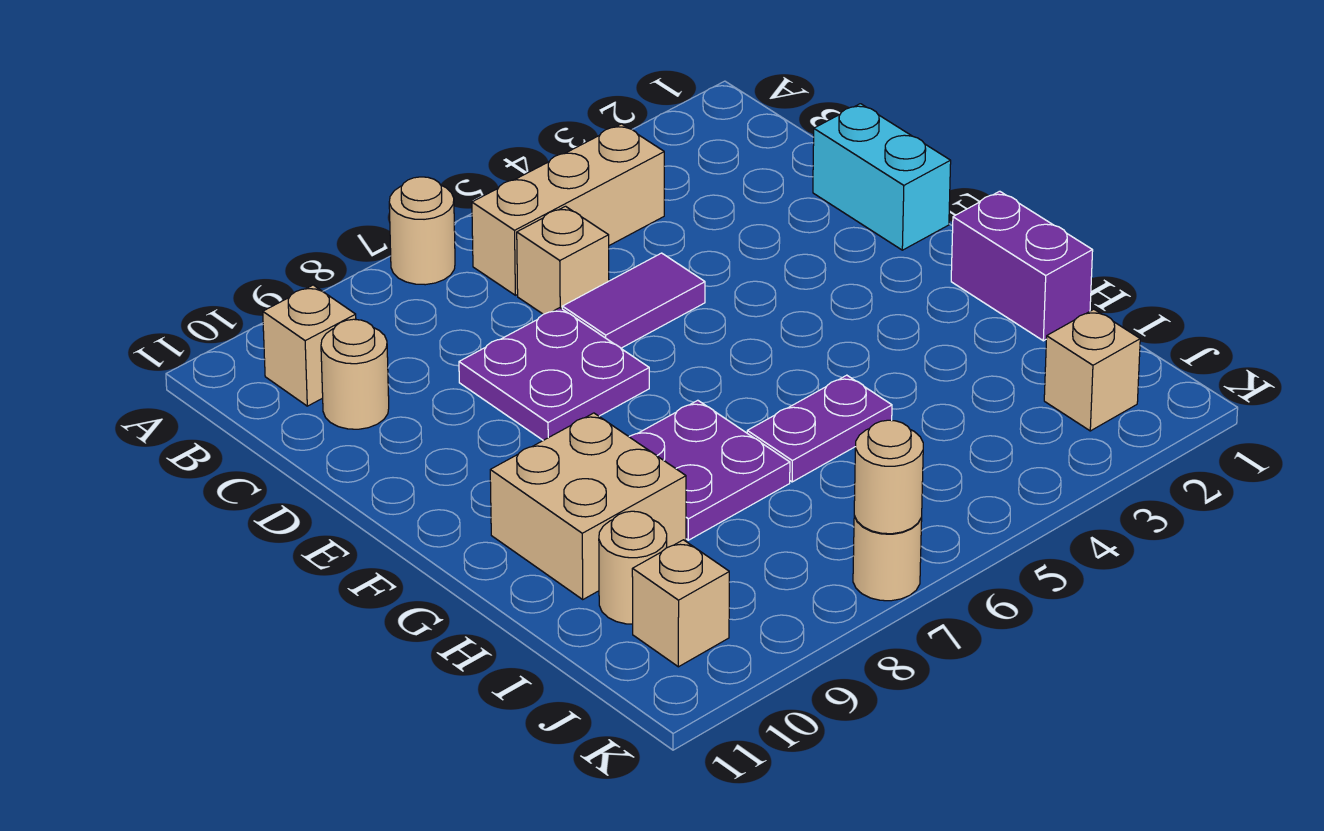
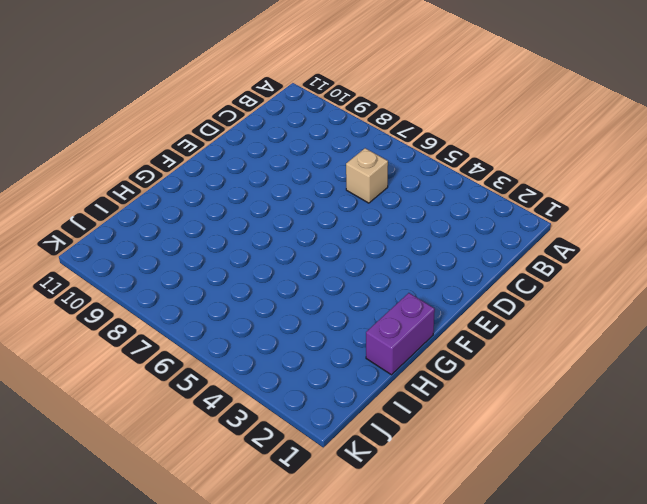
none -> tan 1x1 round brick [389,177,455,285]
none -> tan 1x3 brick [472,124,664,295]
none -> tan 1x1 brick [263,285,356,406]

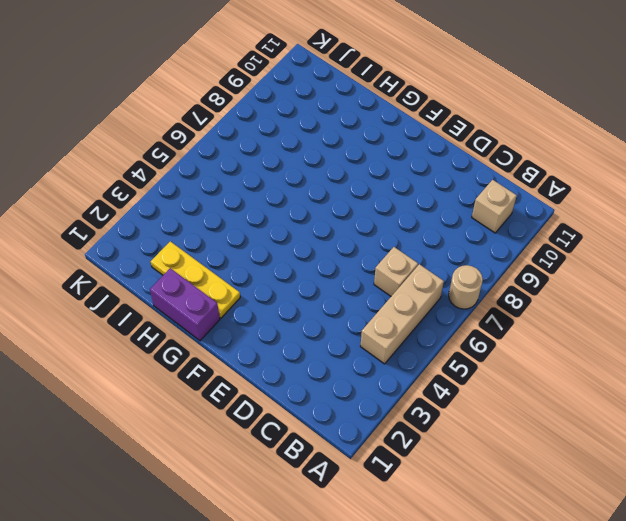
yellow 1x3 plate [151,241,240,318] -> none
none -> tan 1x1 round brick [321,319,389,429]
none -> cyan 1x2 brick [813,104,951,250]
none -> purple 1x2 tile [562,253,705,348]

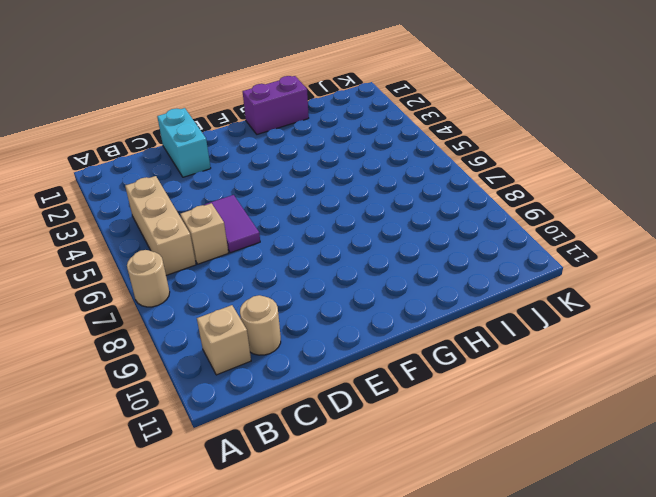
cyan 1x2 brick [157,108,211,177] -> cyan 1x2 brick turned to [813,104,951,250]
none -> purple 2x2 plate [459,308,649,440]
none -> purple 2x2 plate [629,400,790,540]
none -> tan 2x2 brick [490,413,686,599]

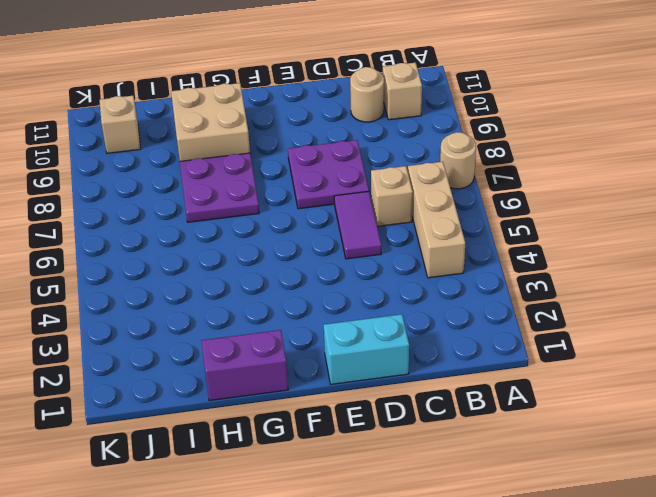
none -> purple 1x2 plate [747,375,892,482]
none -> tan 1x1 round brick [599,511,667,624]
none -> tan 1x1 brick [1044,309,1140,431]

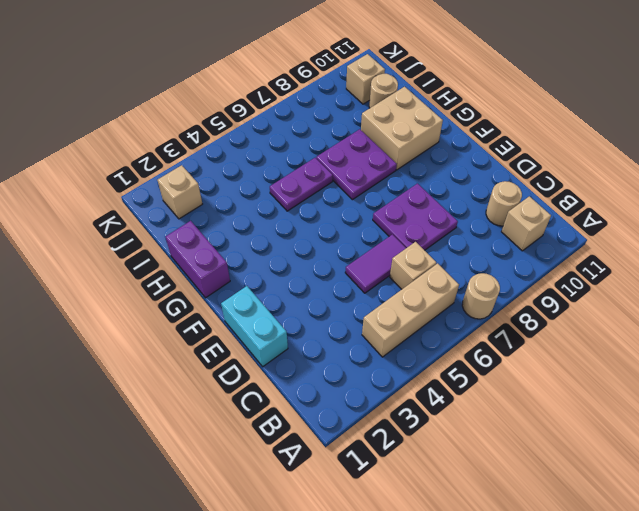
none -> tan 1x1 round brick [853,516,922,601]
none -> tan 1x1 round brick [854,420,923,534]

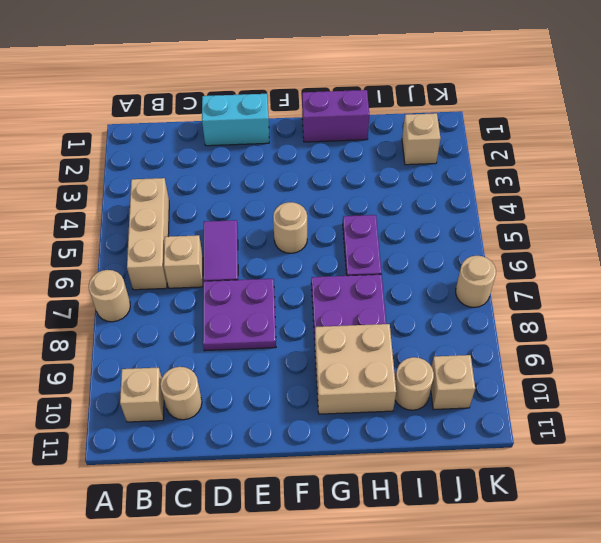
tan 1x1 round brick [273,202,307,253] -> tan 1x1 round brick moved to [854,420,923,534]

